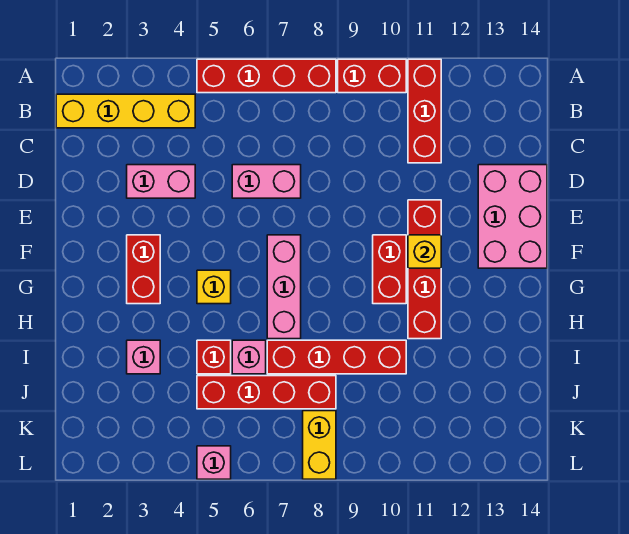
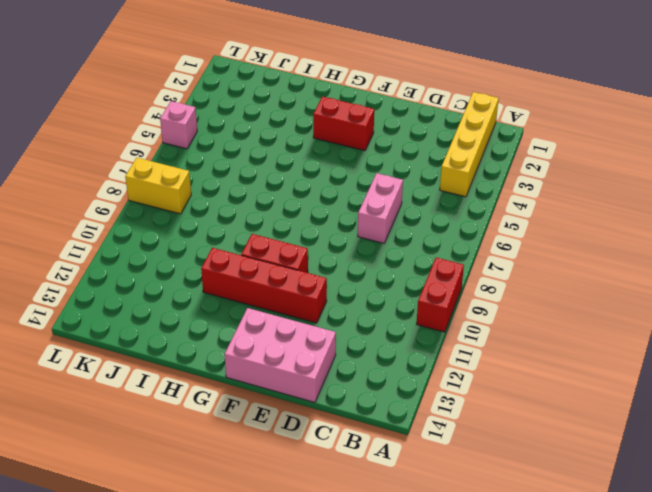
none -> red 1x4 brick [197,59,336,93]
none -> red 1x3 brick [408,59,441,163]
none -> pink 1x2 brick [127,165,195,198]

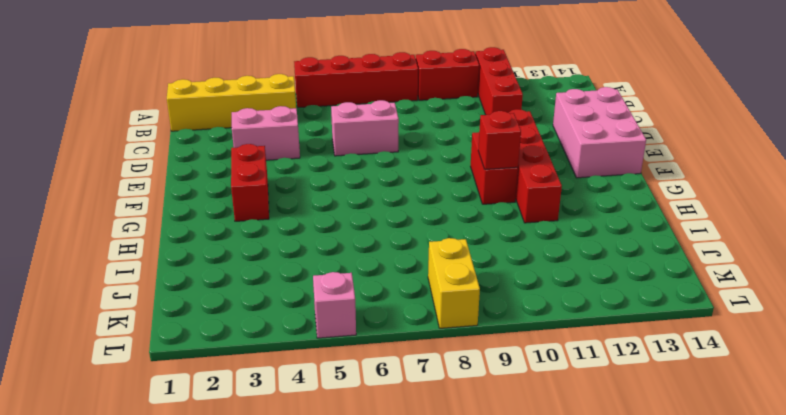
red 1x1 brick [478,111,521,169] -> red 1x1 brick moved to [197,340,231,374]
none -> pink 1x3 brick [267,235,301,339]
none -> yellow 1x1 brick [197,270,231,304]
none -> pink 1x1 brick [127,340,160,374]

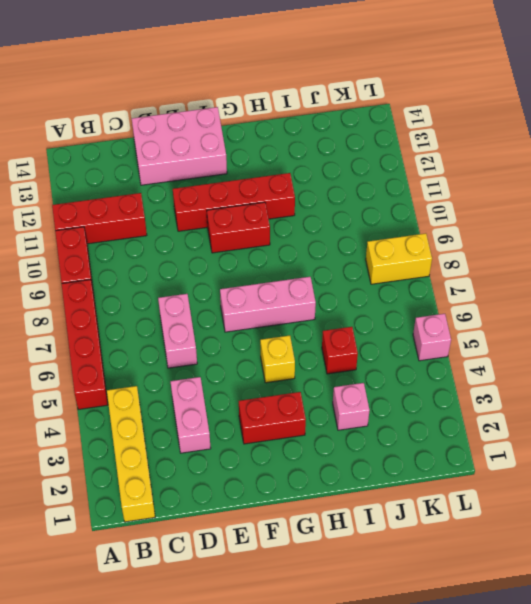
none -> pink 1x1 brick [232,340,266,374]
none -> red 1x4 brick [267,340,406,374]
none -> red 1x4 brick [197,376,336,409]

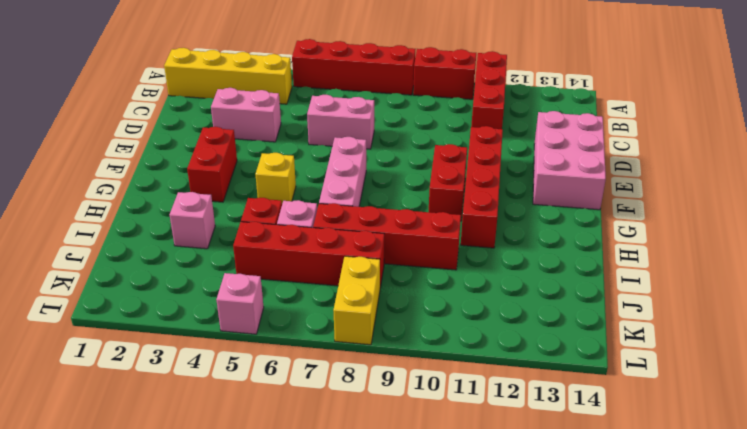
none -> yellow 1x1 brick [408,235,441,268]

